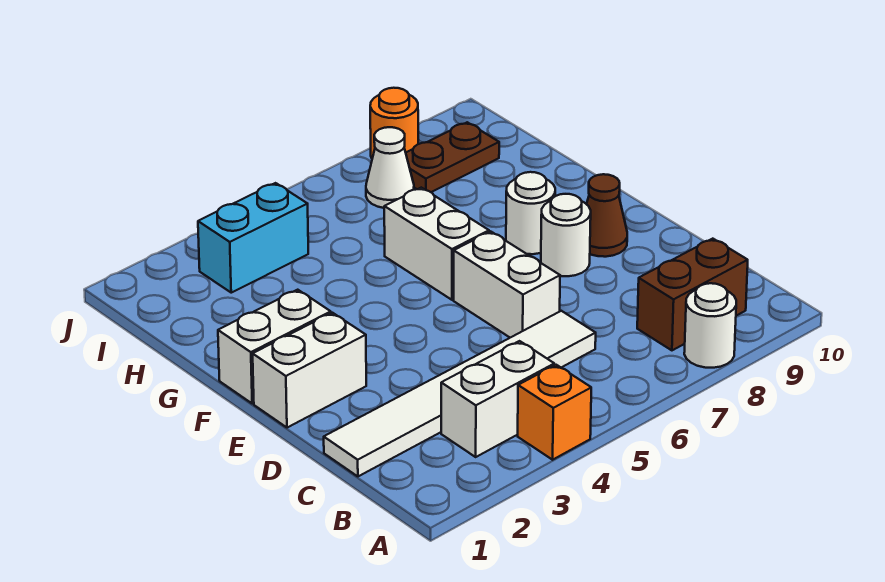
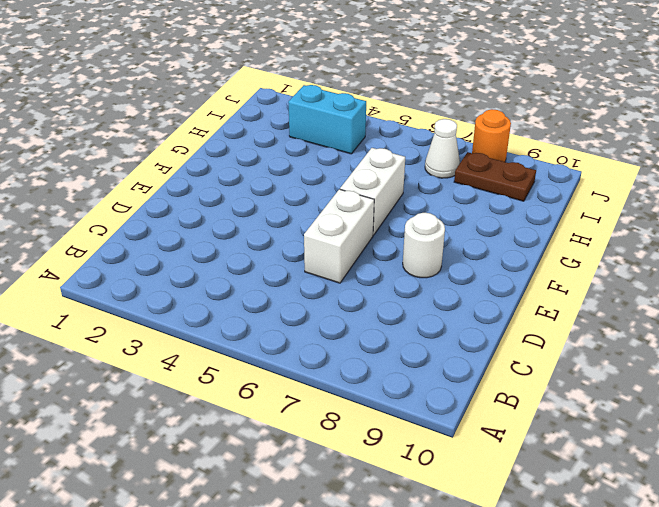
none -> orange 1x1 brick [518,365,591,460]
none -> white 1x1 round brick [684,283,736,368]
none -> white 1x2 brick [441,341,554,457]

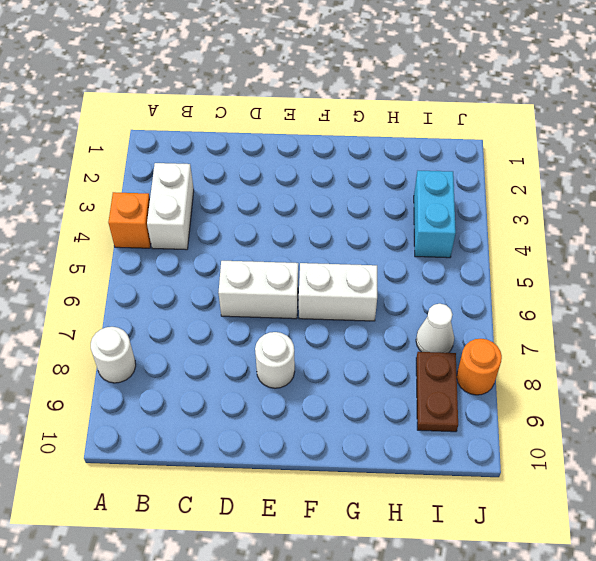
none -> brown 1x2 brick [637,239,748,350]
none -> white 1x6 tile [324,311,596,476]
none -> white 1x2 brick [253,313,366,428]

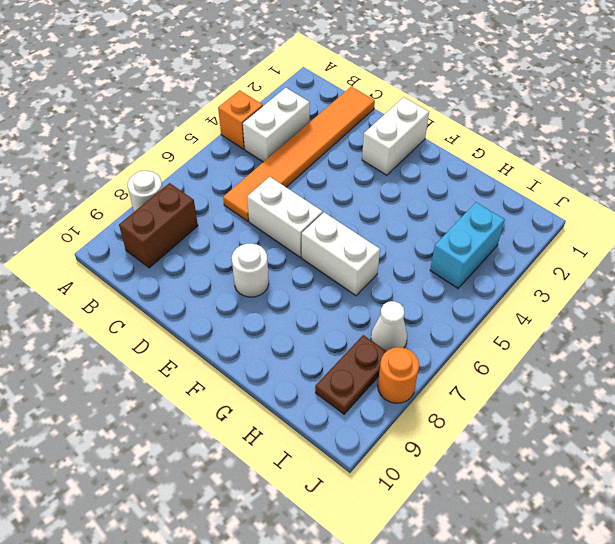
orange 1x6 tile [223,87,375,221] -> white 1x6 tile [324,311,596,476]
none -> brown 1x1 cone [587,174,627,257]
none -> white 1x2 brick [218,290,331,404]
none -> white 1x1 round brick [506,172,555,254]

